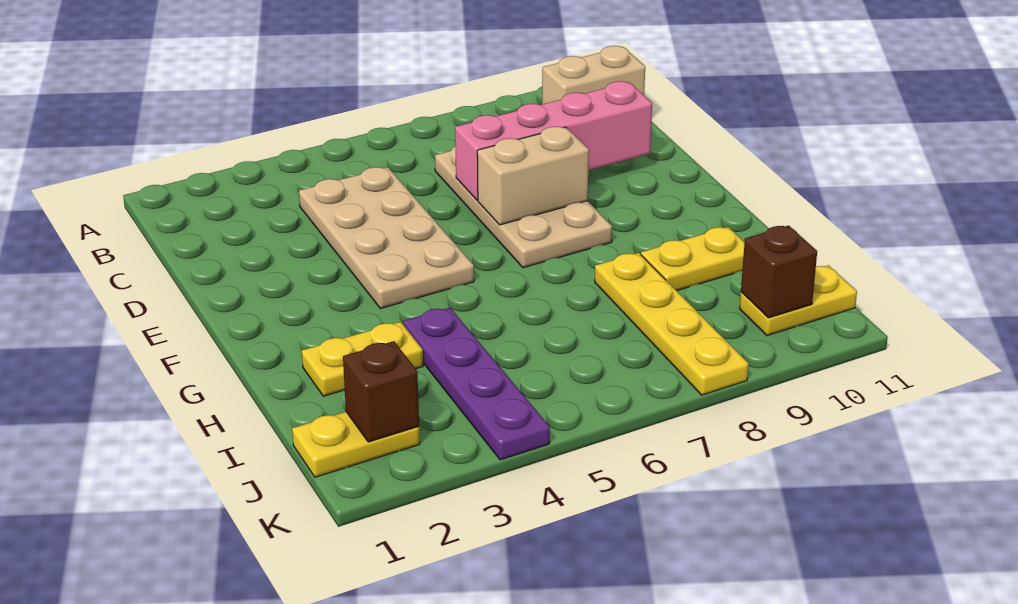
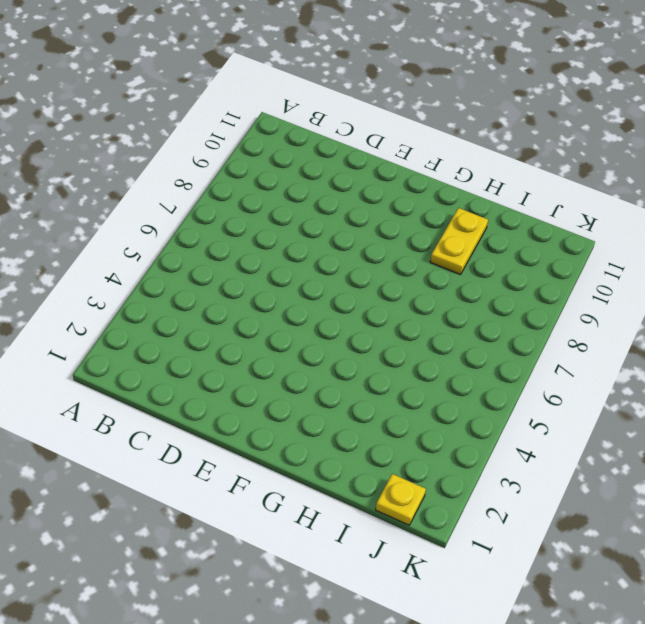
yellow 1x1 plate [376,474,426,525] -> yellow 1x2 plate [292,412,420,477]
none -> tan 1x2 brick [542,46,645,104]
none -> tan 2x4 plate [299,167,474,309]
none -> tan 2x4 plate [435,147,612,268]

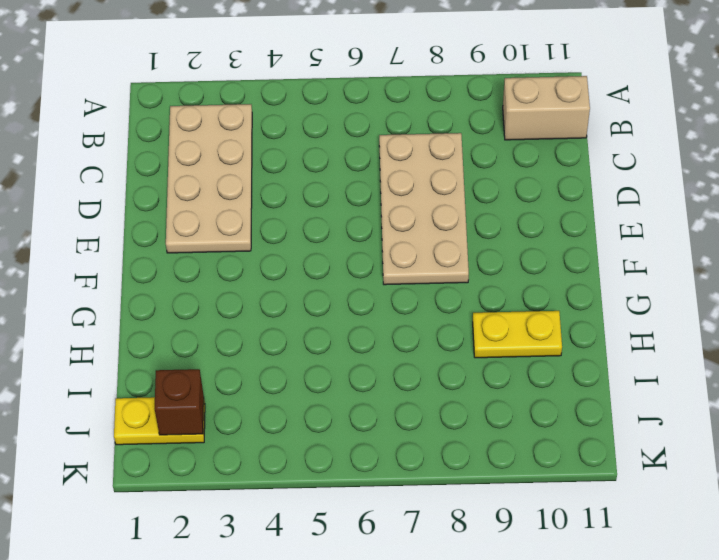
tan 2x4 plate [166,104,252,253] -> tan 2x4 plate moved to [299,167,474,309]
none -> yellow 1x2 plate [302,322,423,396]
none -> purple 1x4 plate [403,308,550,460]
none -> yellow 1x4 plate [595,253,749,395]

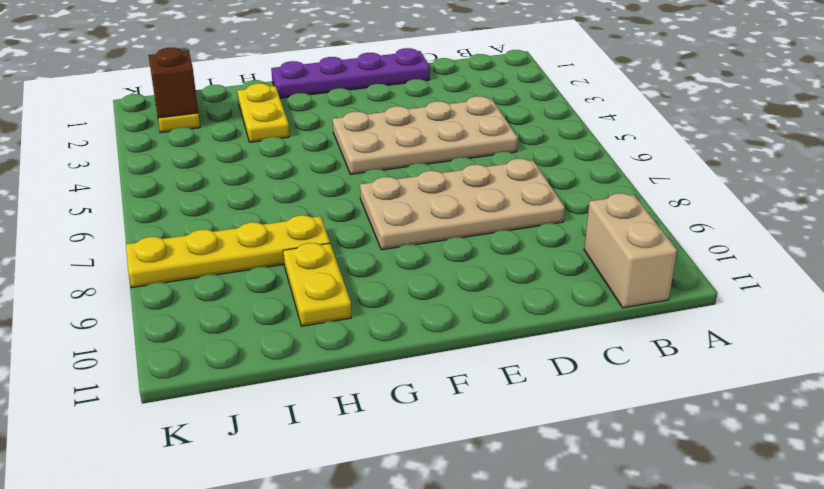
purple 1x4 plate [271,48,430,98] -> purple 1x4 plate moved to [403,308,550,460]
none -> yellow 1x2 plate [740,265,857,335]
none -> pink 1x4 brick [455,81,652,200]
none -> tan 1x2 brick [477,127,589,225]

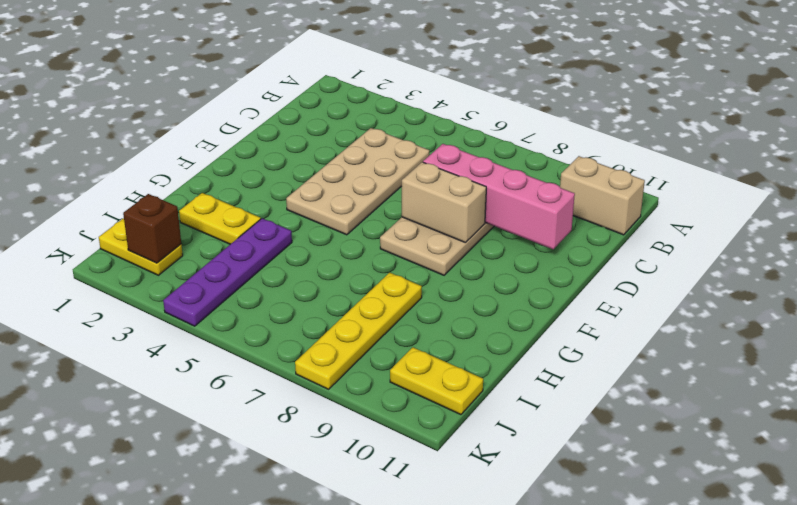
none -> yellow 1x2 plate [641,227,745,291]
none -> brown 1x1 brick [741,226,817,318]

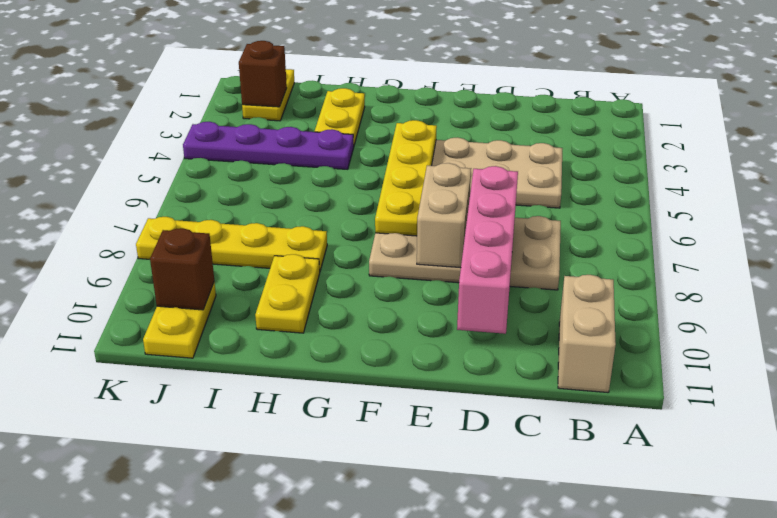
yellow 1x4 plate [375,120,437,236] -> none

